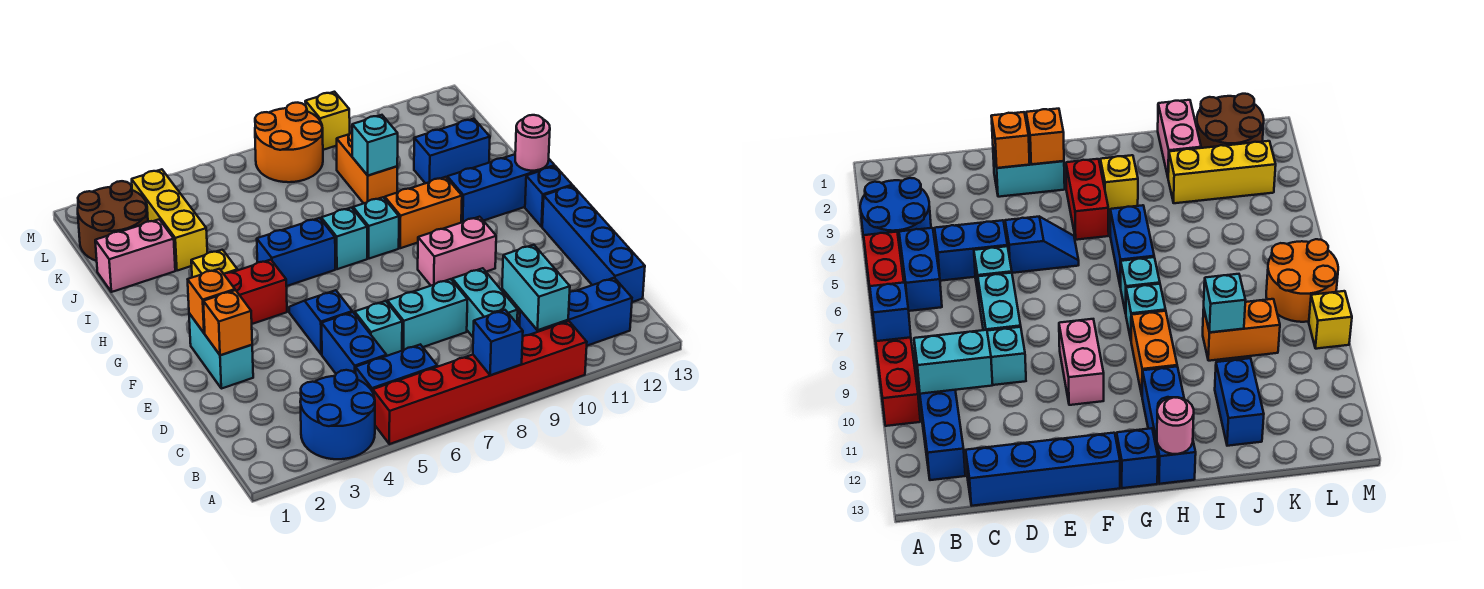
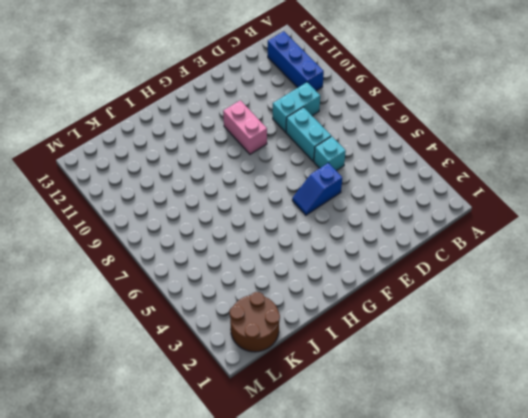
none -> blue 2x2 round brick [300,370,375,459]
none -> red 1x6 brick [373,321,587,444]
none -> blue 1x2 brick [355,344,437,392]
none -> blue 1x2 brick [322,312,386,374]

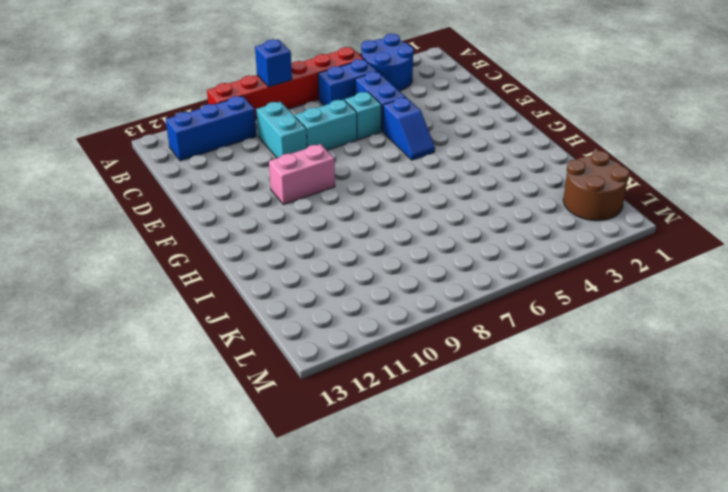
none -> blue 1x4 brick [542,186,645,302]
none -> cyan 1x2 brick [189,313,253,389]
none -> red 1x2 brick [224,260,287,324]
none -> blue 1x1 brick [525,166,572,227]

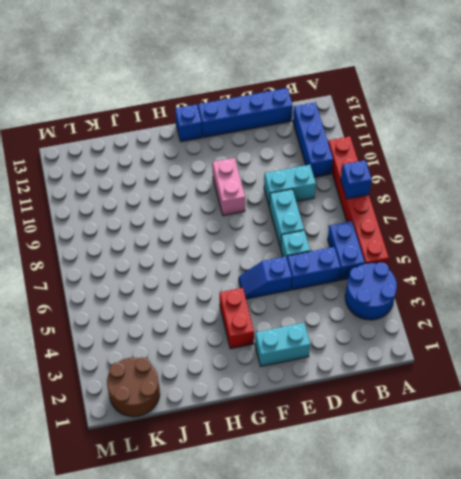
none -> yellow 1x1 brick [191,250,238,277]
none -> blue 1x2 brick [257,218,335,286]
none -> cyan 1x1 brick [321,208,367,269]
none -> cyan 1x1 brick [353,197,399,259]

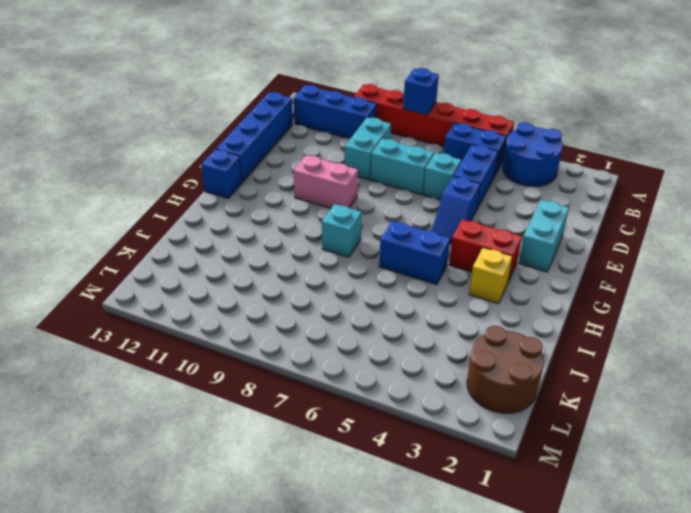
none -> cyan 1x1 brick [321,208,367,269]
none -> orange 1x2 brick [385,177,462,248]
none -> blue 1x3 brick [447,154,555,222]
none -> pink 1x2 brick [95,219,175,292]

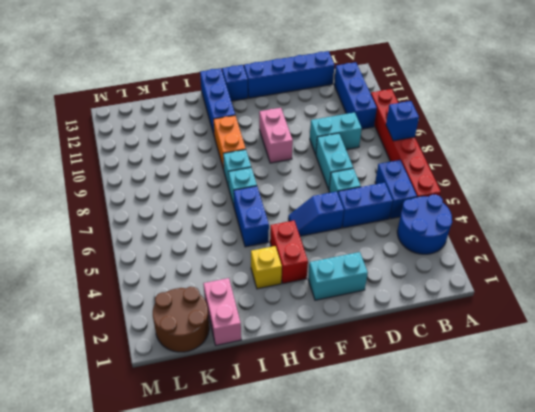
none -> yellow 1x3 brick [132,169,207,271]
none -> orange 1x2 brick [337,133,397,203]
none -> blue 1x2 brick [414,119,490,183]
none -> orange 2x2 round brick [255,103,323,182]

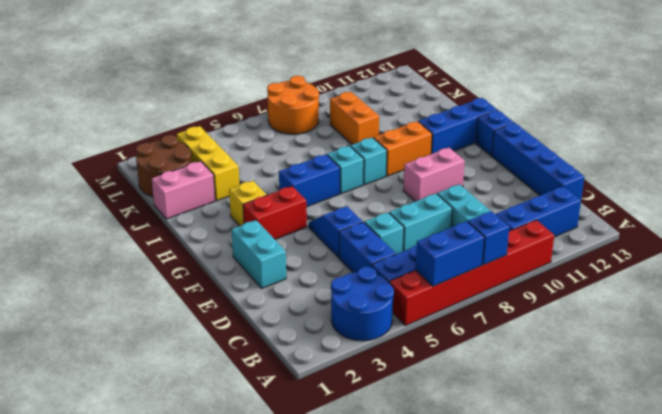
blue 1x2 brick [416,221,484,286] -> blue 1x2 brick moved to [414,119,490,183]
none -> yellow 1x1 brick [305,92,350,150]
none -> cyan 1x2 brick [502,245,570,330]
none -> orange 1x1 brick [203,290,252,355]
none -> orange 1x1 brick [188,269,235,333]

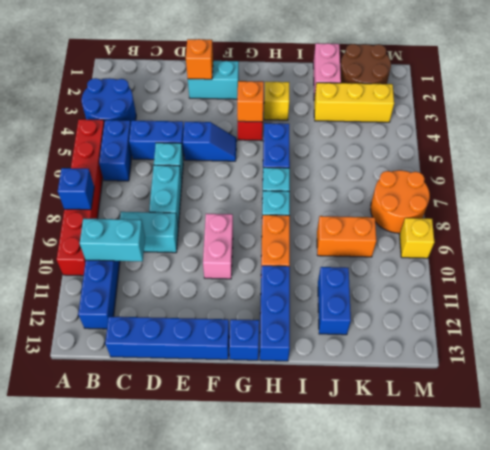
orange 1x1 brick [237,81,264,122] -> orange 1x1 brick moved to [188,269,235,333]
none -> pink 1x1 round brick [515,115,550,171]
none -> cyan 1x1 brick [352,115,398,175]

